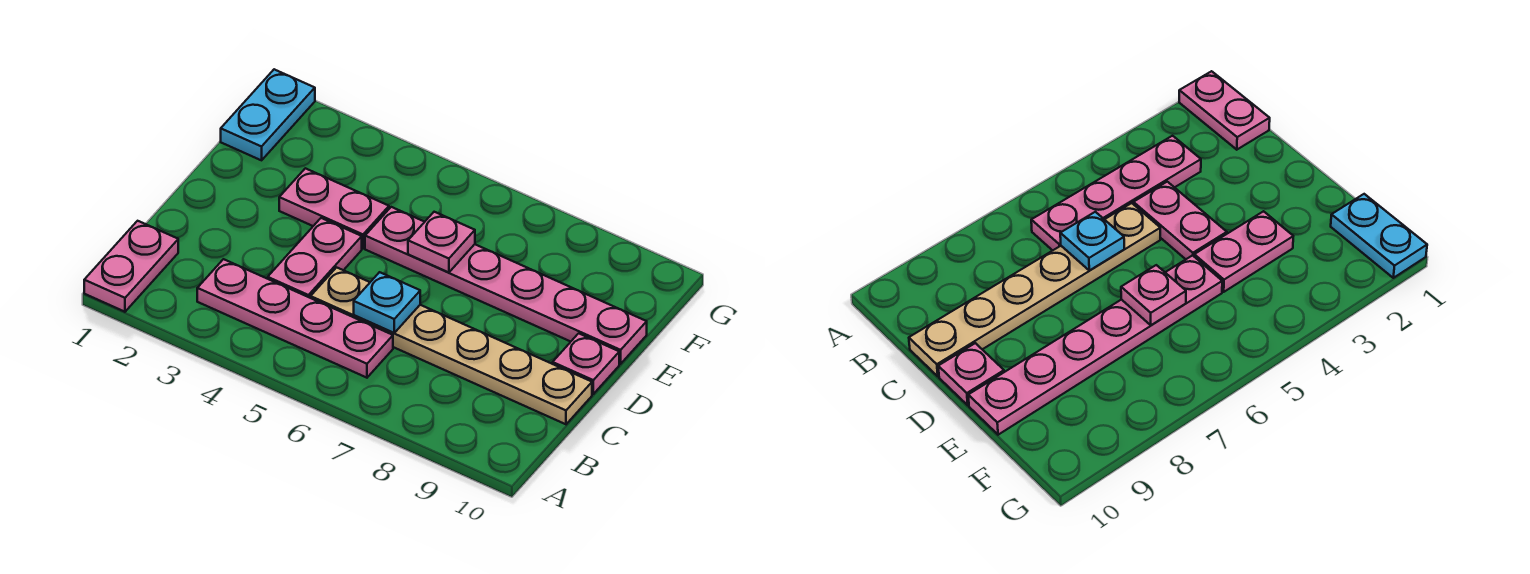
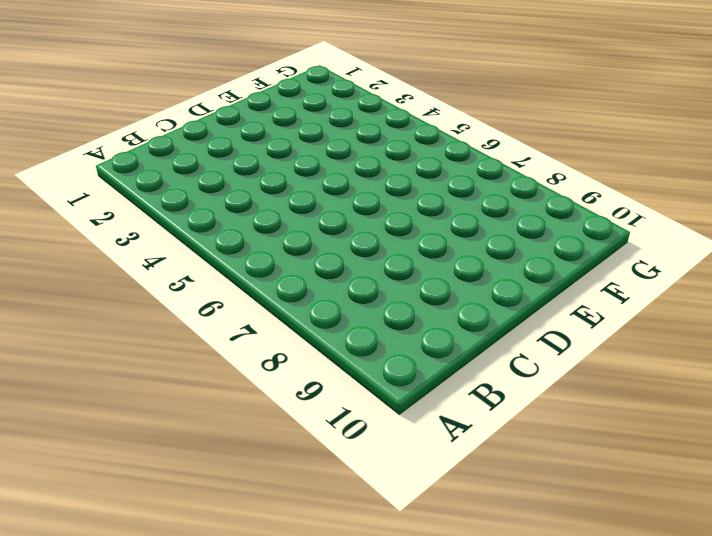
none -> pink 1x2 plate [84,221,178,312]
none -> pink 1x4 plate [197,259,393,378]

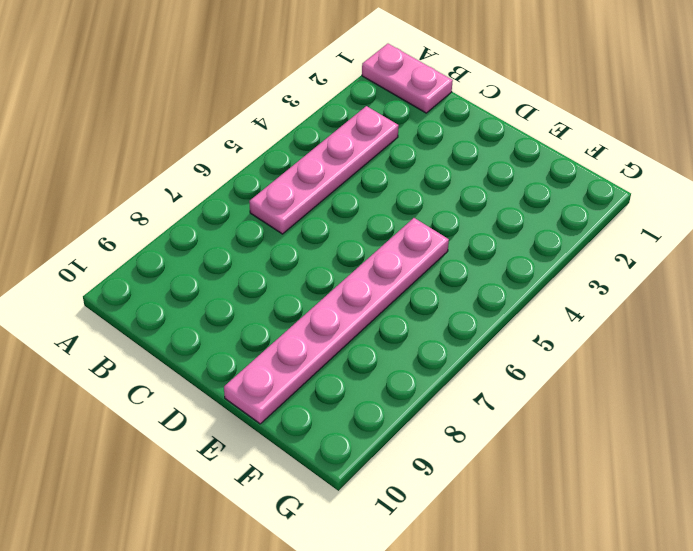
none -> pink 1x2 plate [268,218,362,298]
none -> tan 1x6 plate [311,267,592,424]

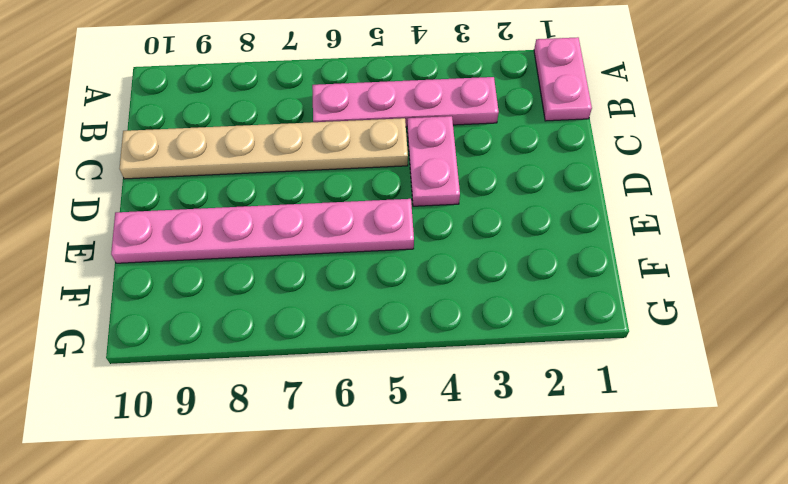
none -> pink 1x1 plate [553,333,619,394]
none -> pink 1x2 plate [279,168,389,248]

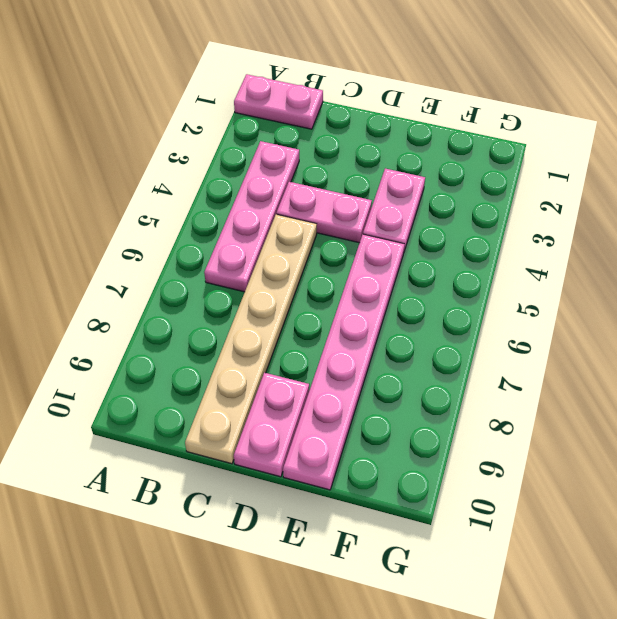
pink 1x2 plate [234,373,309,477] -> pink 1x1 plate [553,333,619,394]
none -> cyan 1x2 plate [221,69,315,160]
none -> cyan 1x1 plate [354,272,420,333]

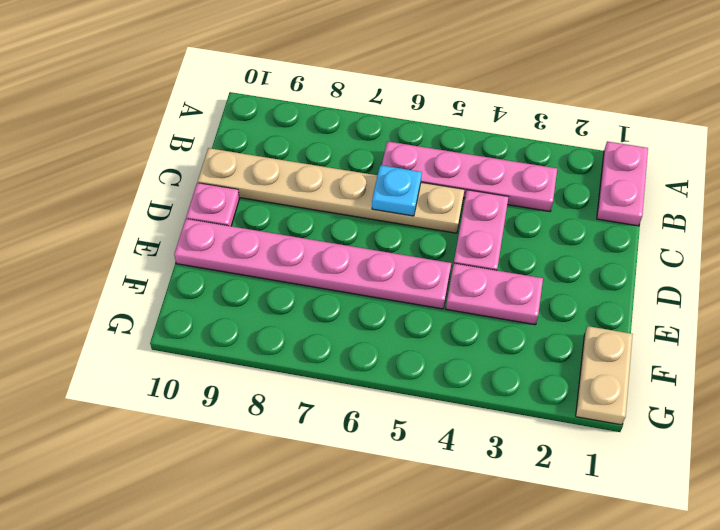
tan 1x2 plate [576,326,633,425] -> cyan 1x2 plate [221,69,315,160]
none -> pink 1x1 plate [408,212,475,272]

